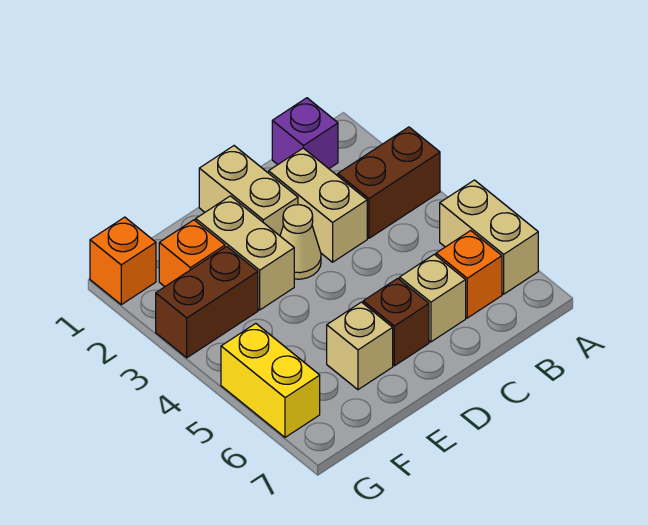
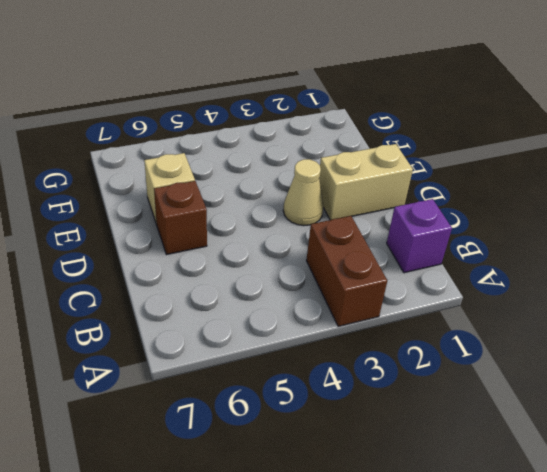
none -> tan 1x2 brick [440,180,538,294]
none -> orange 1x1 brick [436,231,502,318]
none -> tan 1x2 brick [269,148,367,262]

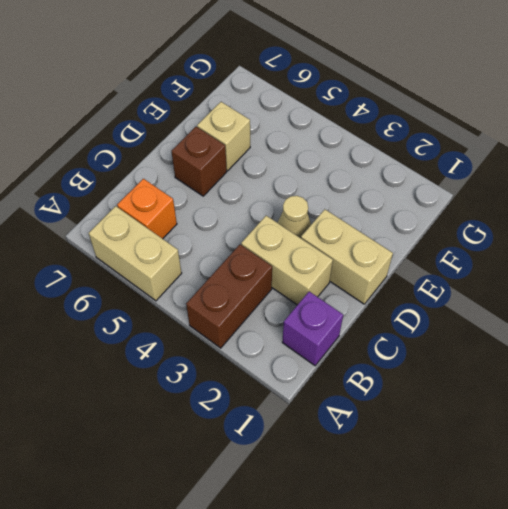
none -> tan 1x1 brick [400,254,466,342]
none -> tan 1x2 brick [196,196,294,310]
none -> orange 1x1 brick [159,220,225,287]

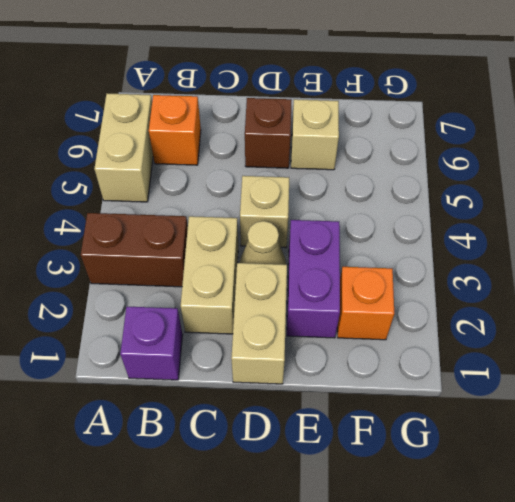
tan 1x1 brick [240,176,289,248] -> tan 1x1 brick moved to [400,254,466,342]
purple 1x2 brick [287,220,340,338] -> tan 1x2 brick [196,196,294,310]
none -> brown 1x2 brick [156,246,258,358]
none -> orange 1x1 brick [90,217,156,305]
none -> yellow 1x2 brick [221,323,320,437]

